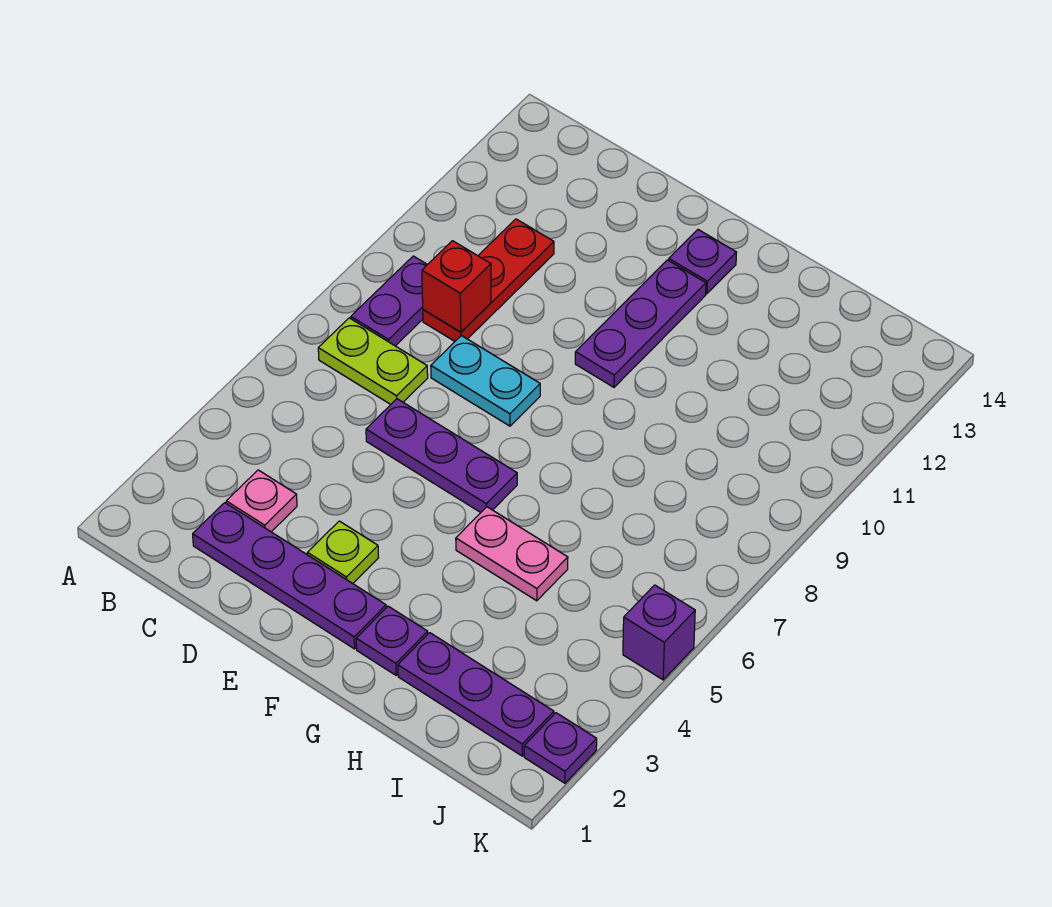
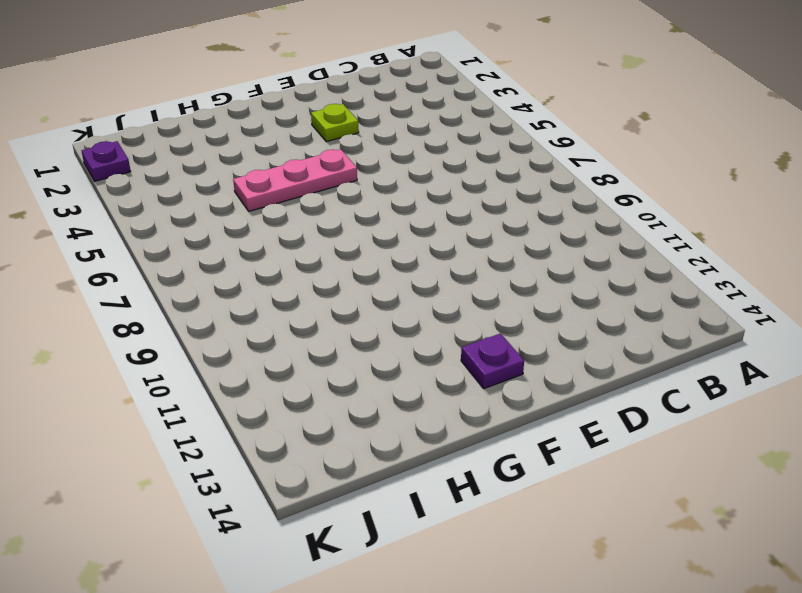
pink 1x3 plate [233,149,357,211] -> pink 1x2 plate [456,507,568,601]
none -> lime 1x2 plate [318,318,428,404]
none -> purple 1x2 plate [351,256,427,346]
none -> purple 1x4 plate [193,503,386,649]

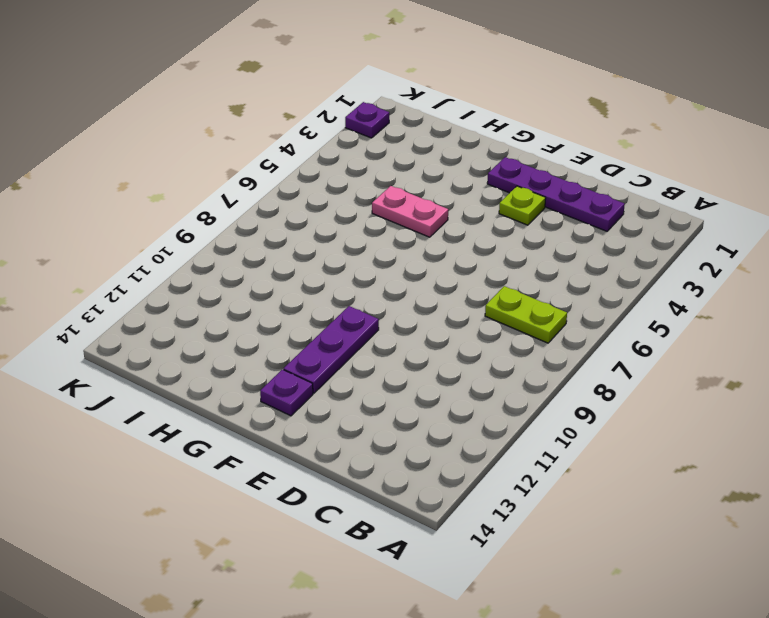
none -> purple 1x2 plate [351,256,427,346]
none -> pink 1x1 plate [226,470,297,532]
none -> red 1x3 plate [423,219,554,341]

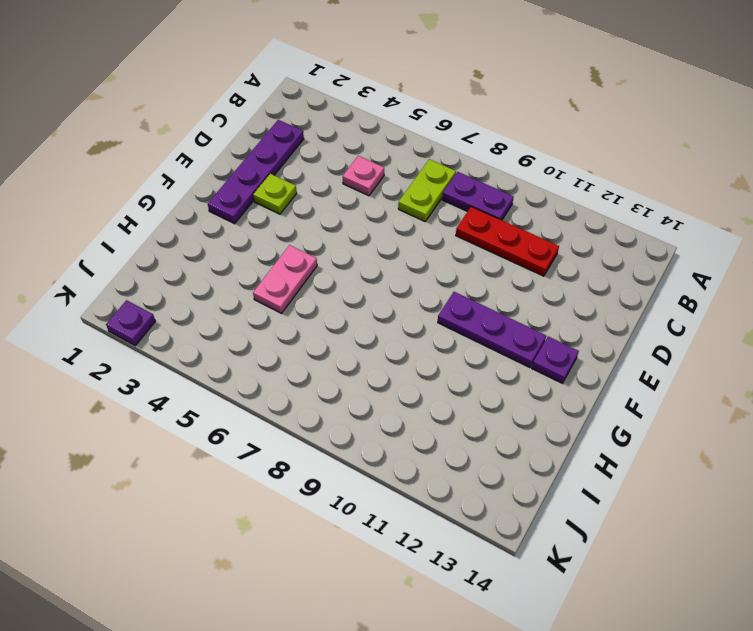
pink 1x1 plate [343,156,384,196] -> pink 1x1 plate moved to [226,470,297,532]
none -> purple 1x3 plate [366,399,517,512]
none -> cyan 1x2 plate [431,336,540,426]
none -> purple 1x1 plate [356,606,428,675]

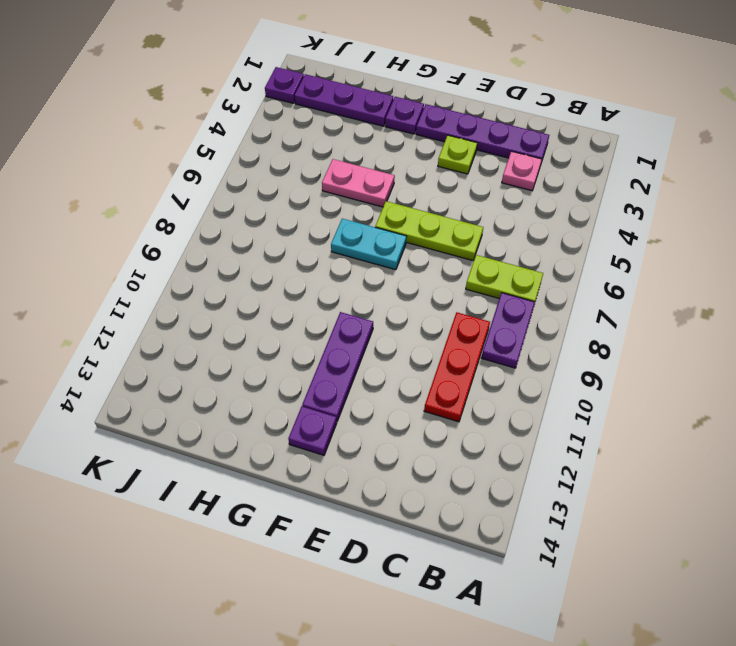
lime 1x3 plate [375,201,483,261] -> purple 1x3 plate [366,399,517,512]
cyan 1x2 plate [331,219,407,270] -> cyan 1x2 plate moved to [431,336,540,426]
none -> purple 1x1 brick [623,585,695,680]
none -> red 1x1 brick [422,241,491,332]

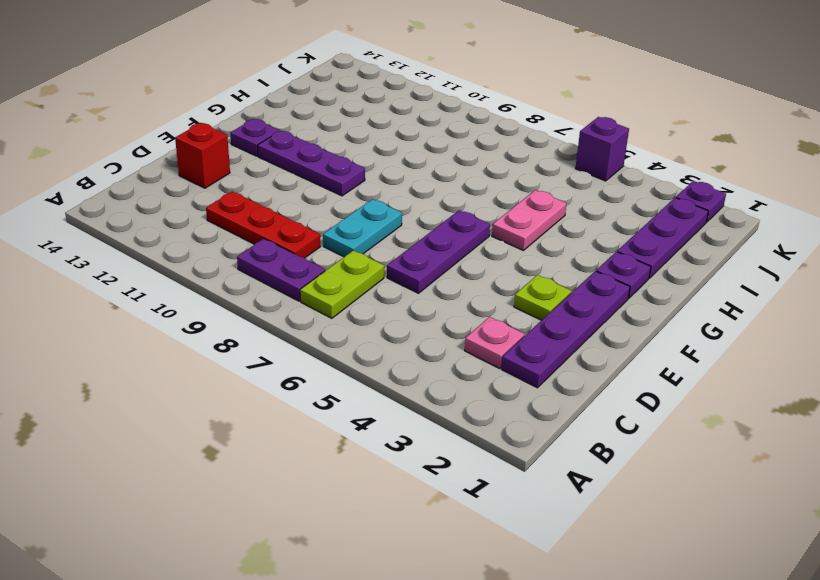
red 1x1 brick [175,123,230,188] -> red 1x1 brick moved to [422,241,491,332]

